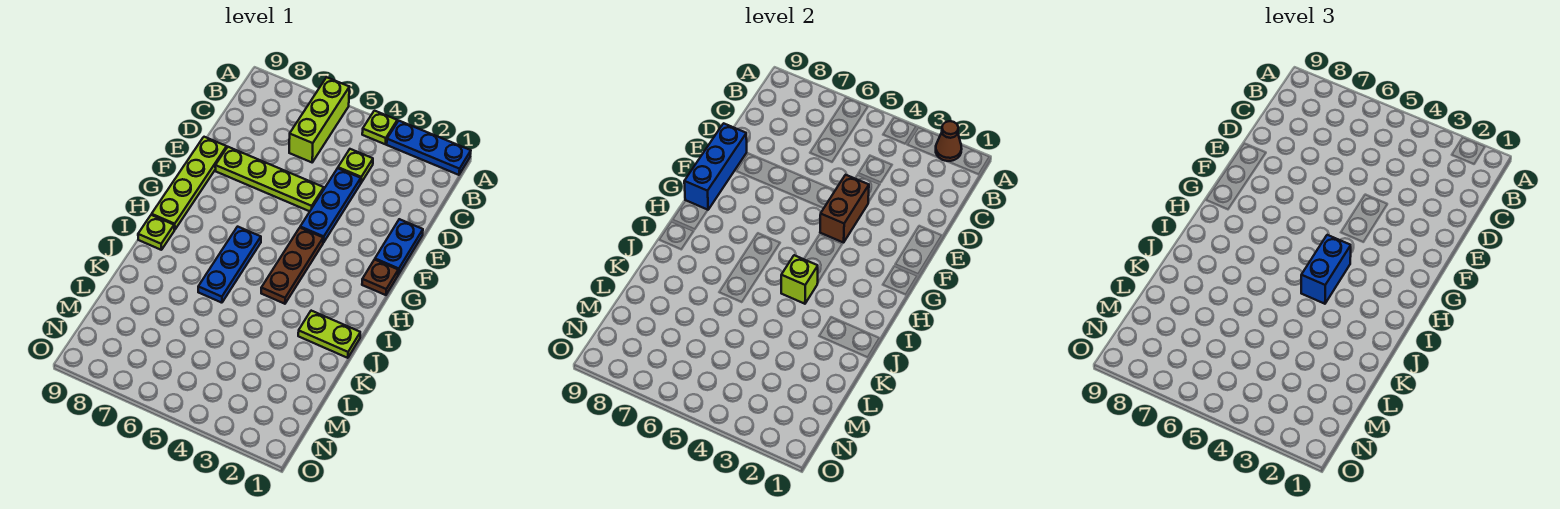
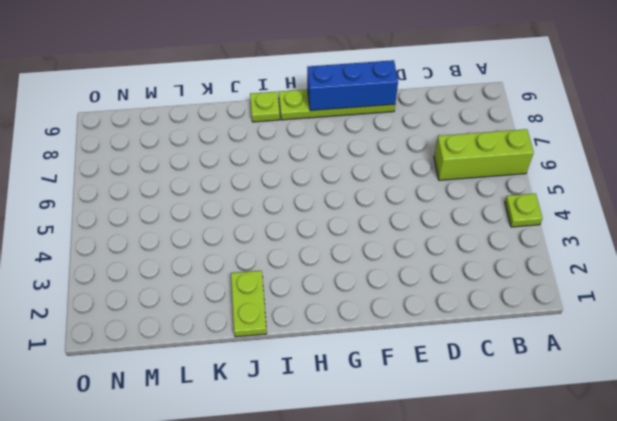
none -> blue 1x3 plate [387,121,471,175]
none -> lime 1x1 plate [338,149,373,183]
none -> blue 1x3 plate [300,168,361,243]

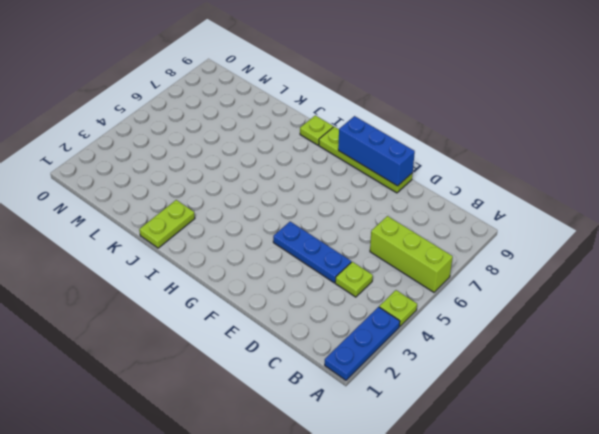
none -> blue 1x2 plate [375,219,423,275]
none -> lime 1x4 plate [215,147,324,211]
none -> brown 1x1 plate [362,260,398,295]

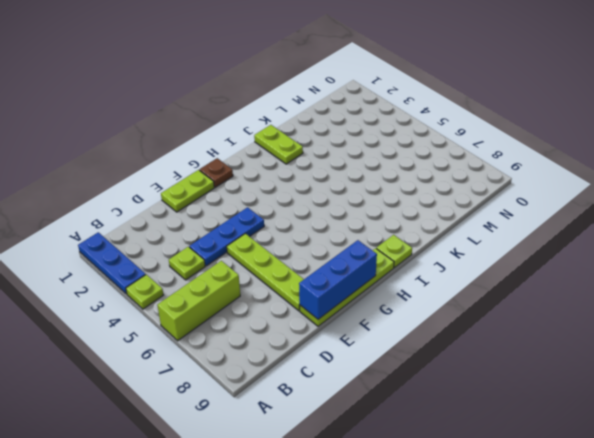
lime 1x2 plate [161,170,214,212] -> blue 1x2 plate [375,219,423,275]
none -> brown 1x3 plate [261,228,323,304]
none -> blue 1x3 plate [198,227,261,303]
none -> brown 1x1 cone [936,121,962,161]

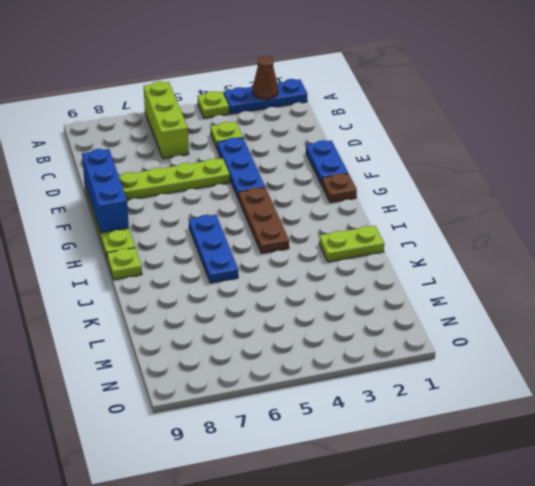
none -> brown 1x2 brick [820,175,869,243]
none -> lime 1x1 brick [781,255,818,304]
none -> blue 1x2 brick [1301,235,1351,304]

